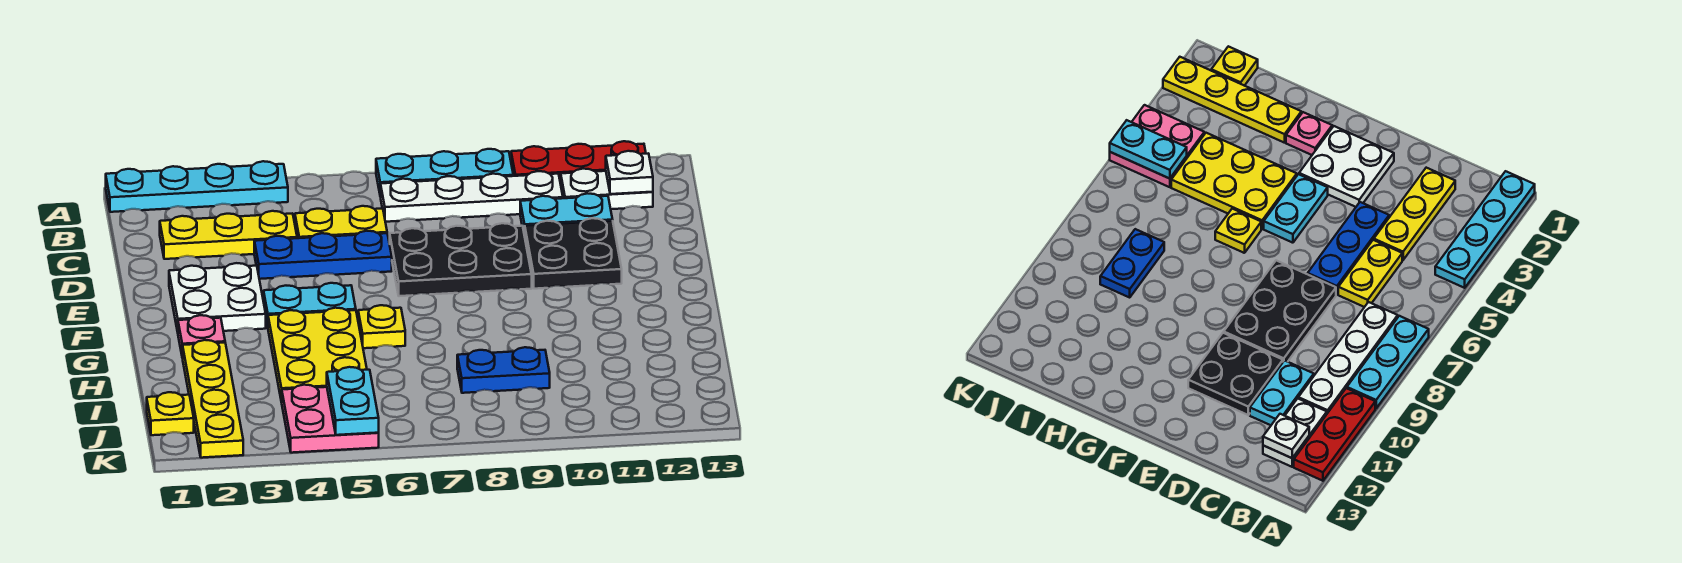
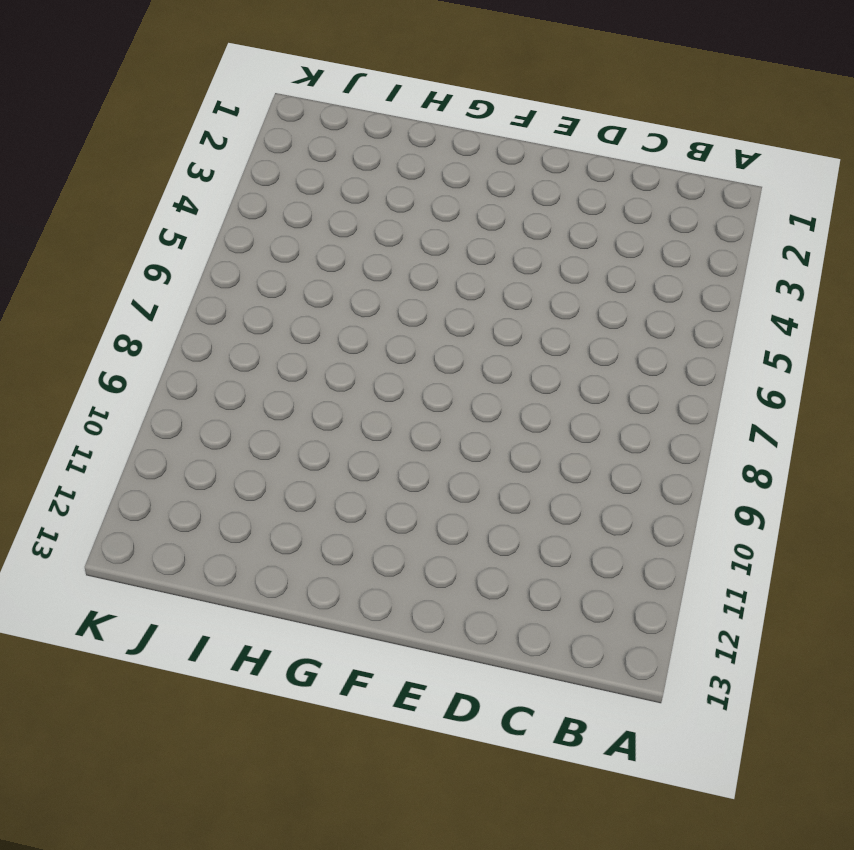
none -> cyan 1x4 plate [106,161,288,212]
none -> cyan 1x3 plate [376,149,513,197]
none -> red 1x3 plate [511,141,646,184]

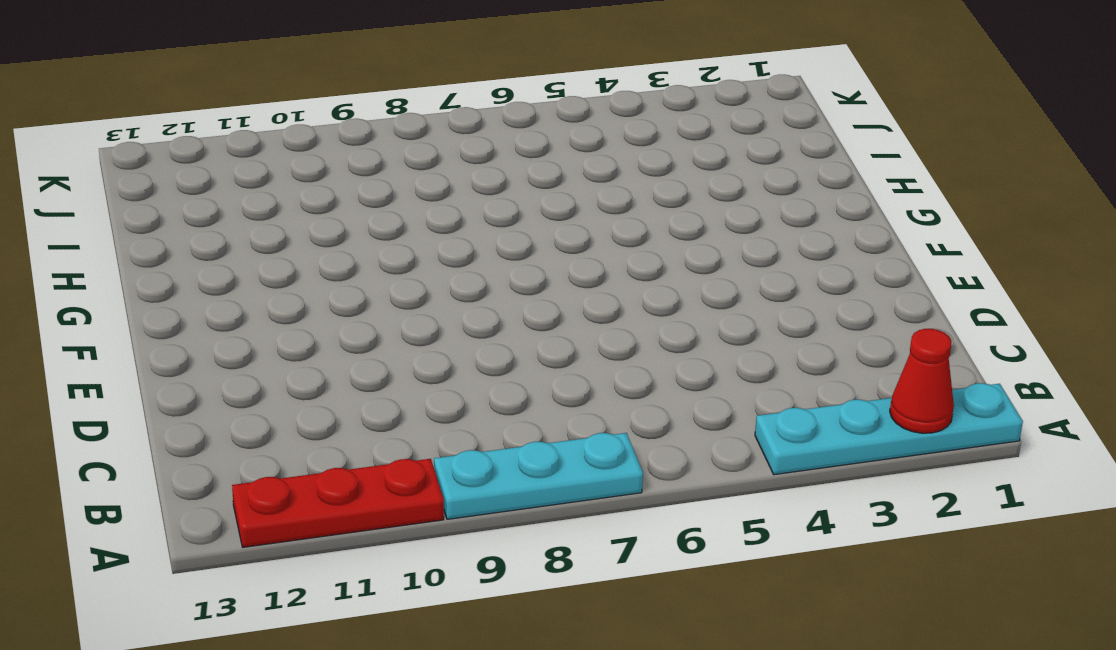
red 1x1 cone [890,329,954,433] -> none
none -> white 1x4 plate [381,171,563,222]
none -> white 1x2 plate [561,169,653,209]
none -> yellow 1x3 plate [160,211,297,259]

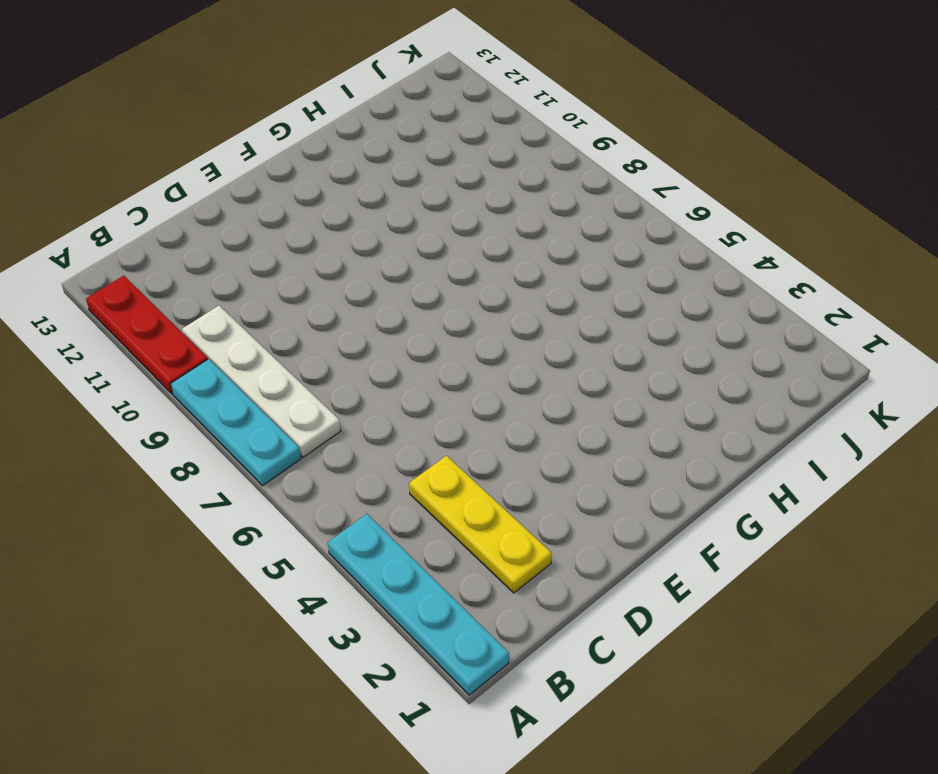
none -> white 1x2 plate [561,169,653,209]
none -> yellow 1x2 plate [295,206,387,238]
none -> cyan 1x2 plate [520,193,613,236]

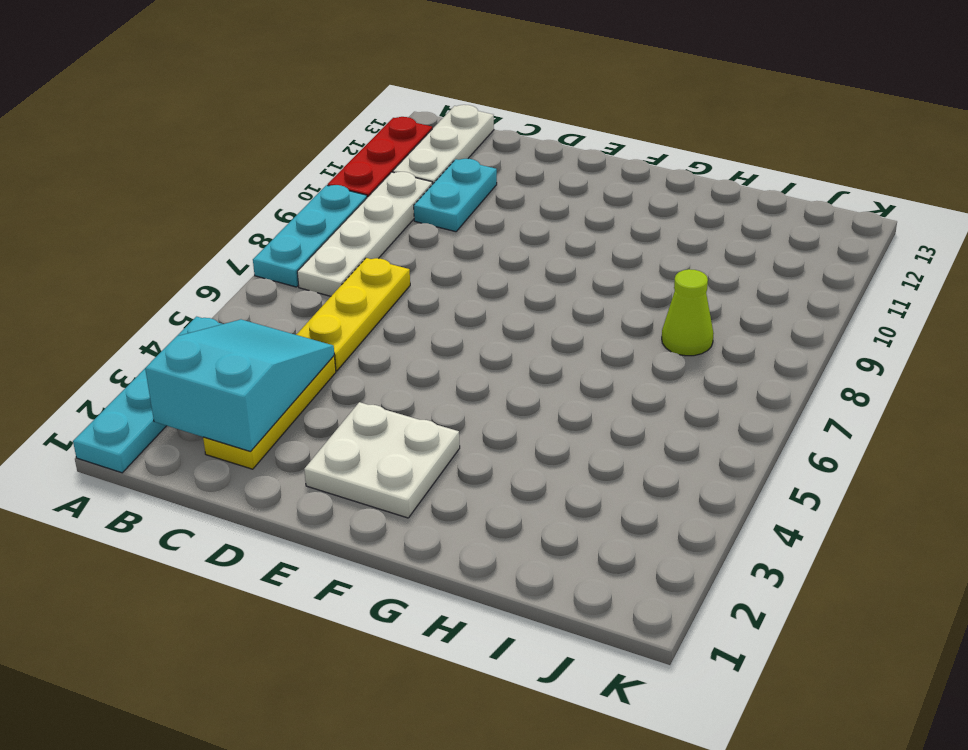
cyan 2x3 slope [145,319,334,452] -> none
white 1x3 plate [393,105,494,184] -> white 1x2 plate [561,169,653,209]
yellow 1x3 plate [296,258,410,371] -> yellow 1x2 plate [295,206,387,238]
lime 1x1 cone [662,269,714,356] -> blue 1x2 plate [457,347,550,393]
none -> blue 1x3 plate [254,231,392,279]
none -> black 2x3 plate [390,223,532,296]
none -> black 2x2 plate [525,218,622,289]

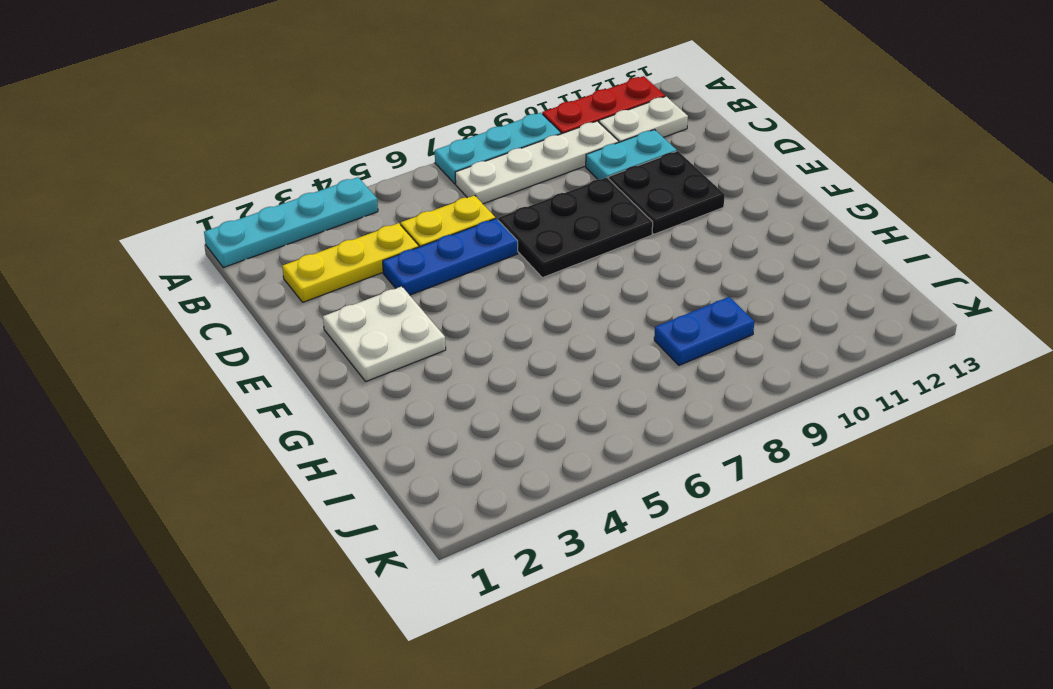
none -> cyan 1x2 plate [264,283,356,326]
none -> pink 1x1 plate [178,315,225,358]
none -> yellow 2x3 plate [268,308,367,402]

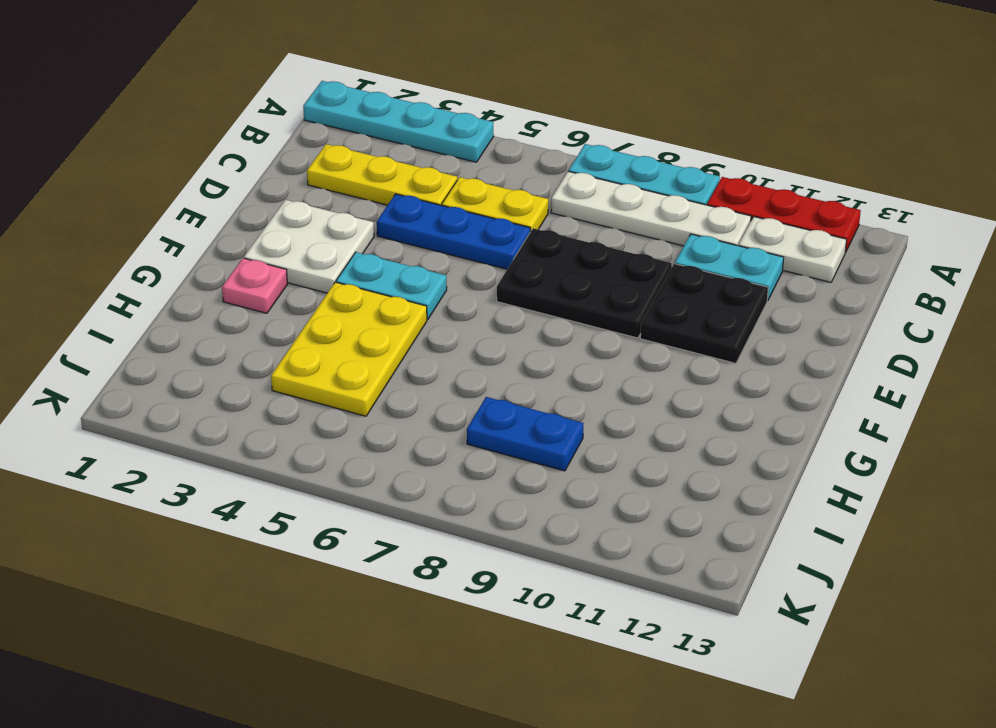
none -> yellow 1x1 plate [358,305,405,348]
none -> yellow 1x4 plate [183,340,243,458]
none -> yellow 1x1 plate [147,392,194,435]

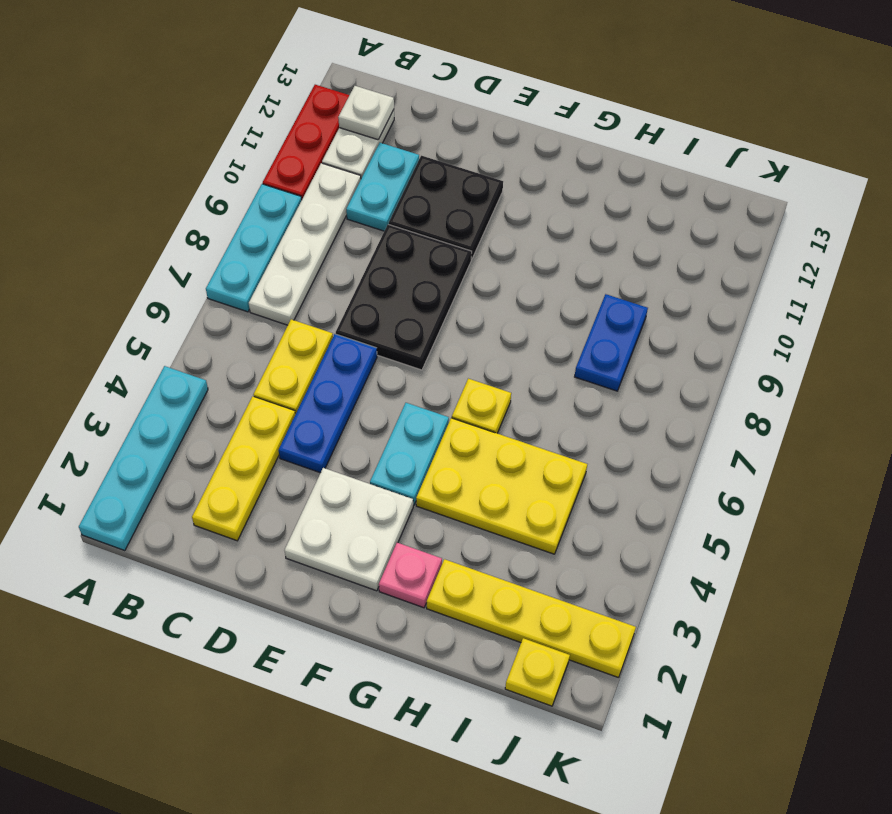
none -> pink 2x2 plate [282,385,379,453]
none -> cyan 1x2 plate [327,367,379,435]

